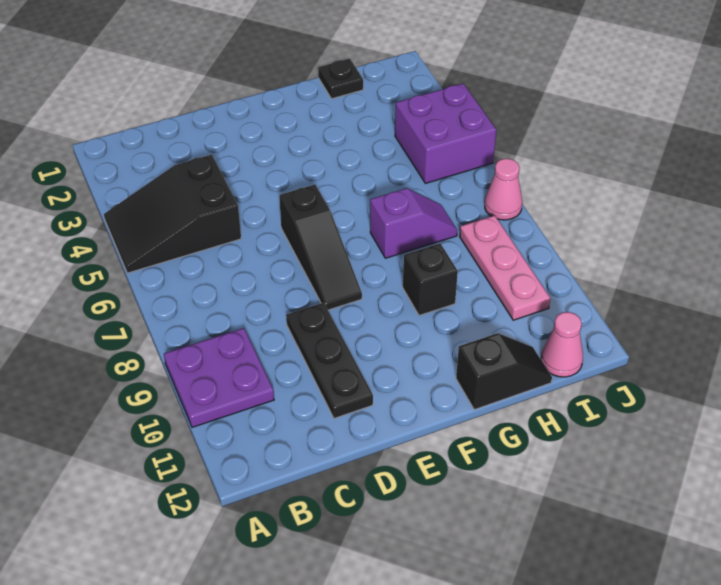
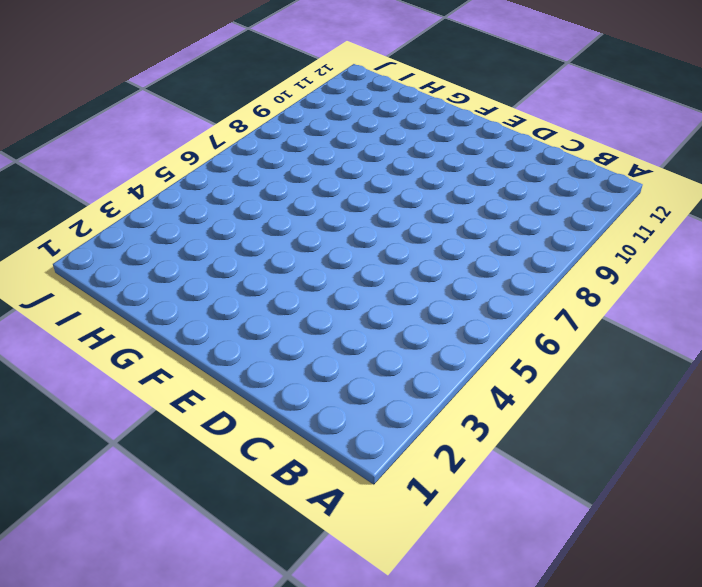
none -> black 2x3 slope [104,155,241,273]
none -> purple 2x2 plate [164,328,274,427]
none -> black 1x3 plate [286,303,373,418]

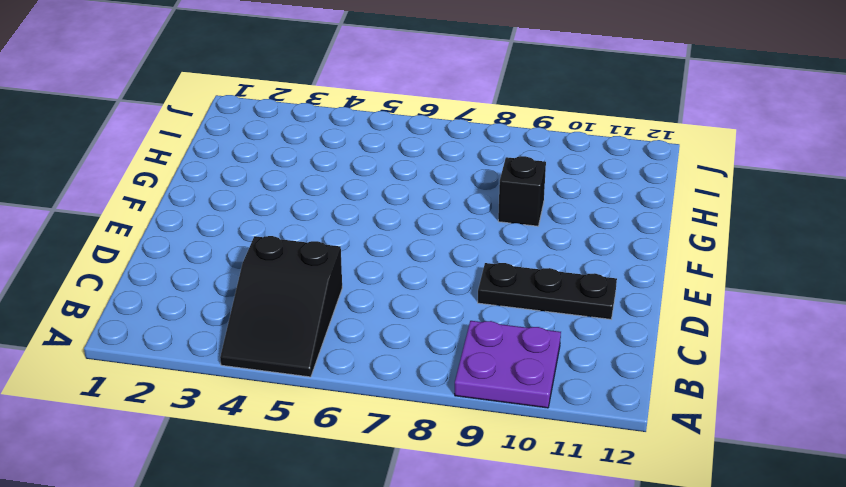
none -> black 1x3 slope [279,185,362,310]
none -> purple 1x2 slope [370,188,457,258]
none -> black 1x2 slope [456,333,552,410]

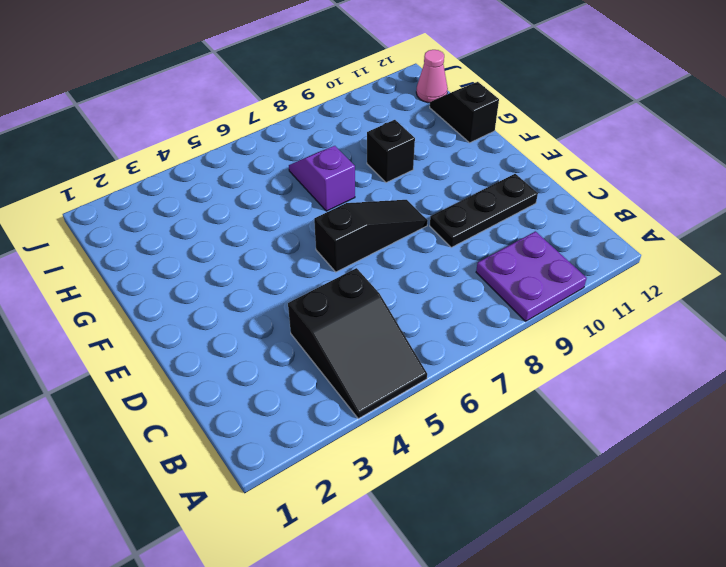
none -> black 1x1 plate [318,59,363,99]
none -> purple 2x2 brick [395,84,496,183]
none -> pink 1x3 plate [460,215,550,320]

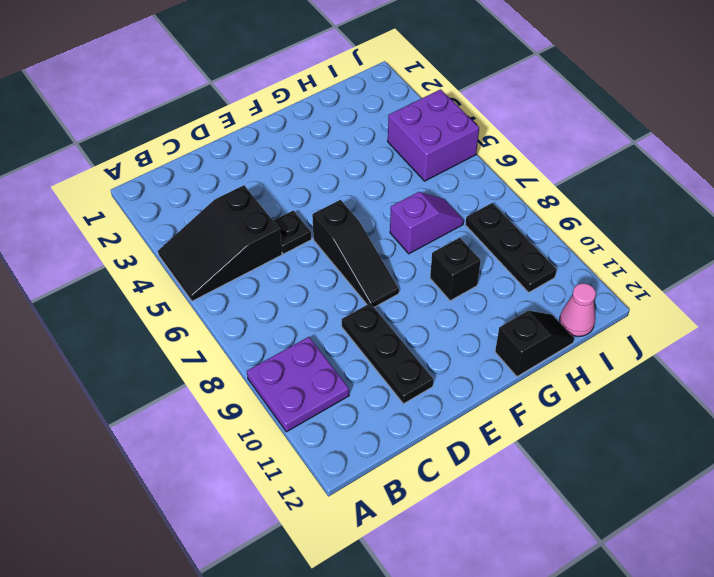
black 1x1 plate [273,211,311,254] -> black 1x1 plate moved to [318,59,363,99]
black 1x3 plate [465,203,557,292] -> pink 1x3 plate [460,215,550,320]
none -> pink 1x1 cone [485,159,522,220]

